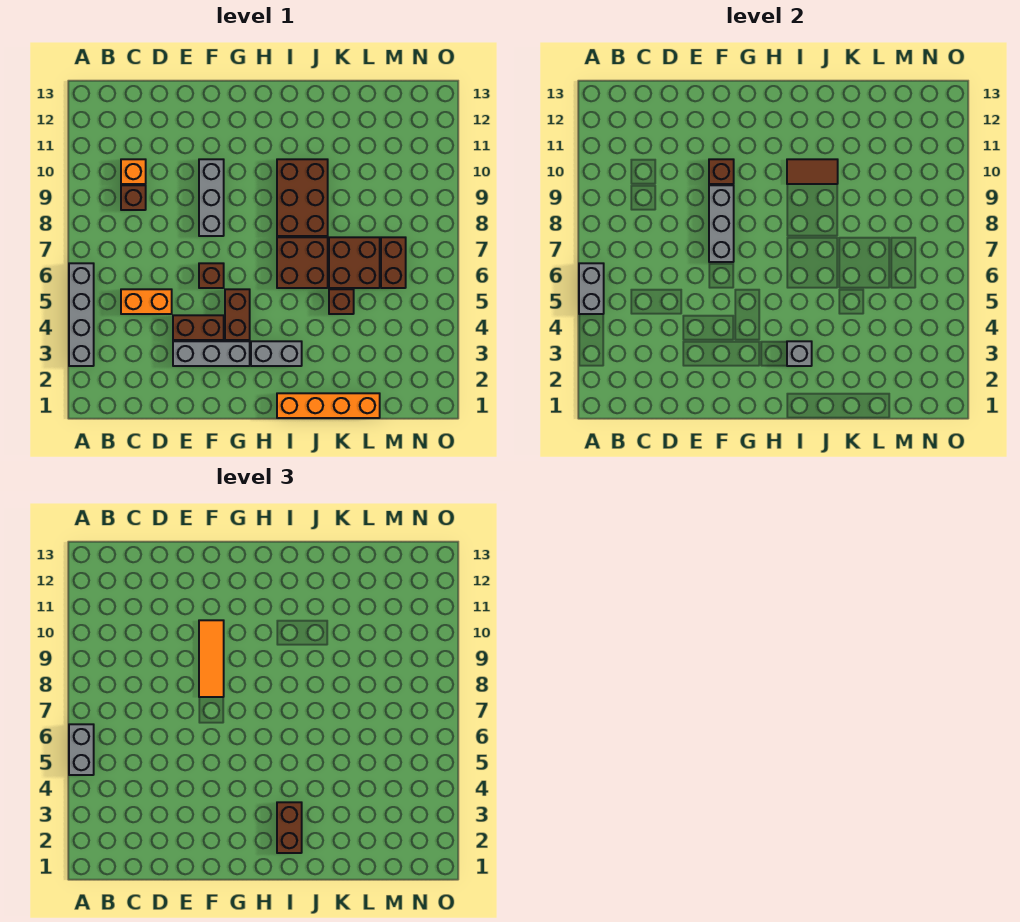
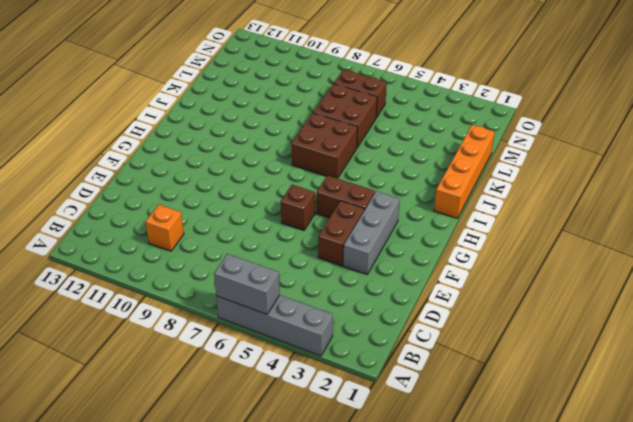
none -> orange 1x2 brick [121,289,172,314]
none -> brown 1x1 brick [121,185,146,210]
none -> grey 1x3 brick [199,159,224,236]

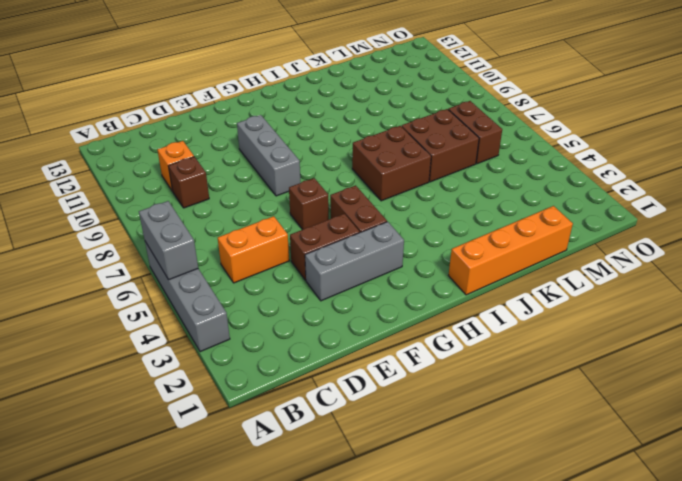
none -> grey 1x2 brick [251,341,302,366]
none -> brown 2x3 brick [277,159,328,236]
none -> brown 1x1 brick [329,289,354,314]

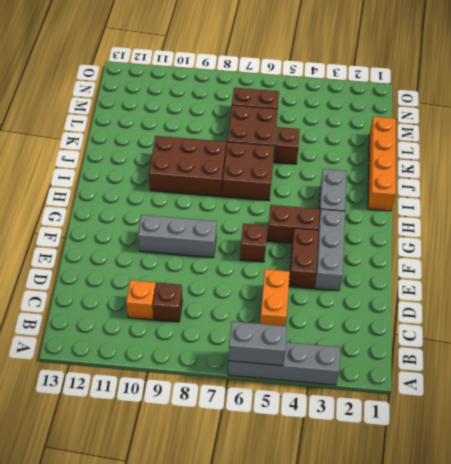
none -> grey 1x3 brick [709,185,734,262]
none -> brown 1x1 brick [709,159,734,184]
none -> grey 1x1 brick [787,341,812,366]

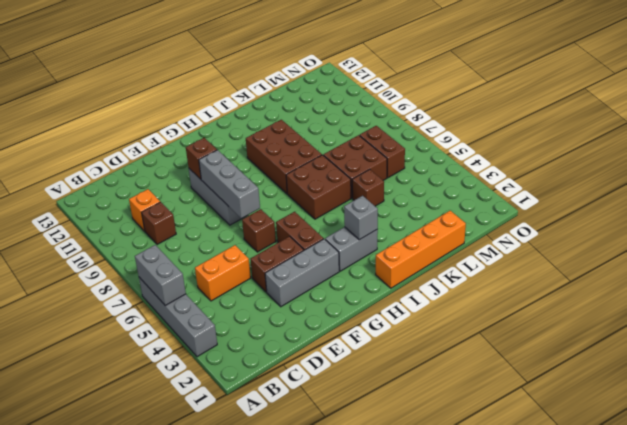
none -> brown 1x2 tile [787,159,838,184]
none -> grey 1x2 brick [69,724,94,775]
none -> orange 1x3 tile [199,620,224,697]

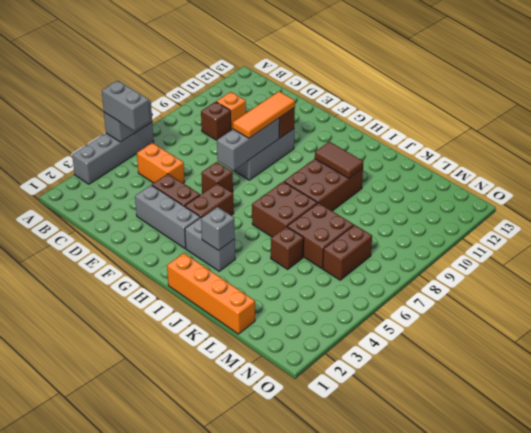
grey 1x2 brick [102,81,150,131] -> grey 1x2 brick turned to [69,724,94,775]
none -> brown 1x2 brick [277,802,302,853]

